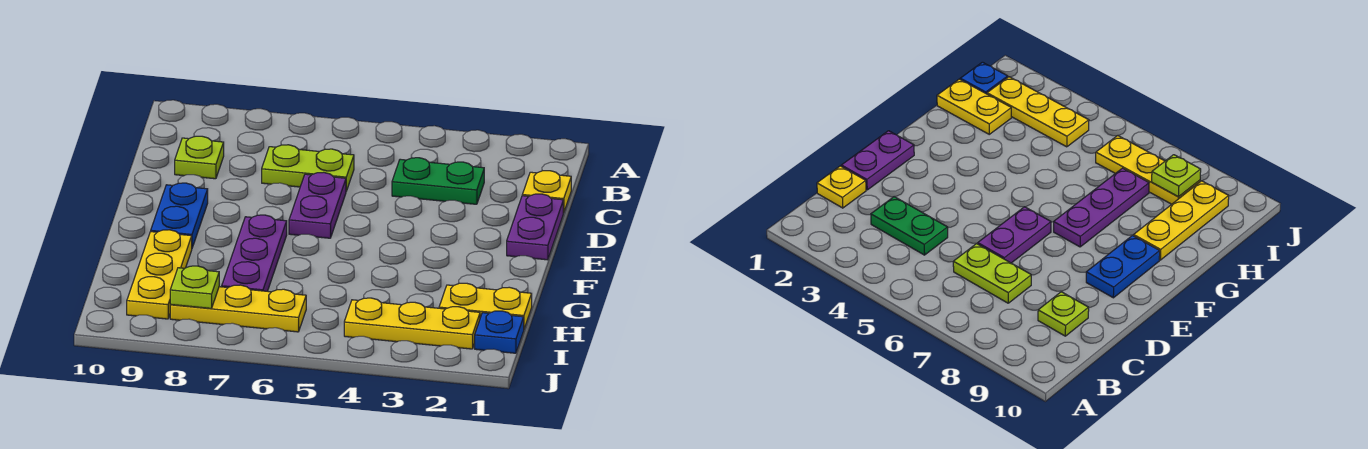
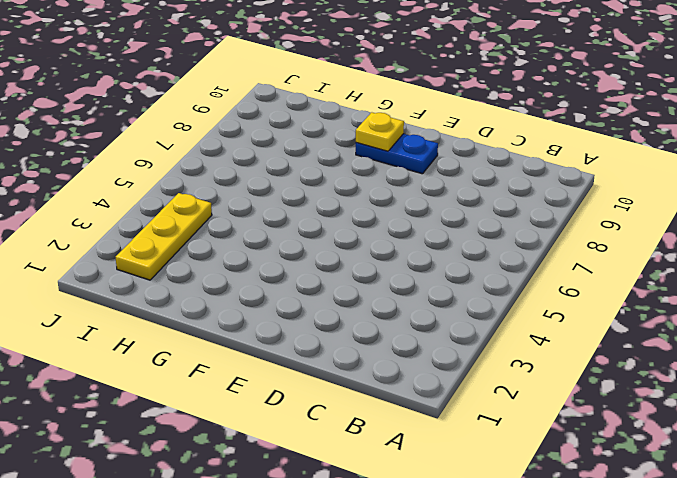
yellow 1x1 plate [356,112,404,151] -> yellow 1x1 plate moved to [522,171,571,213]
none -> green 1x2 plate [392,158,484,204]
none -> lime 1x2 plate [262,145,354,191]
none -> lime 1x1 plate [175,136,224,179]

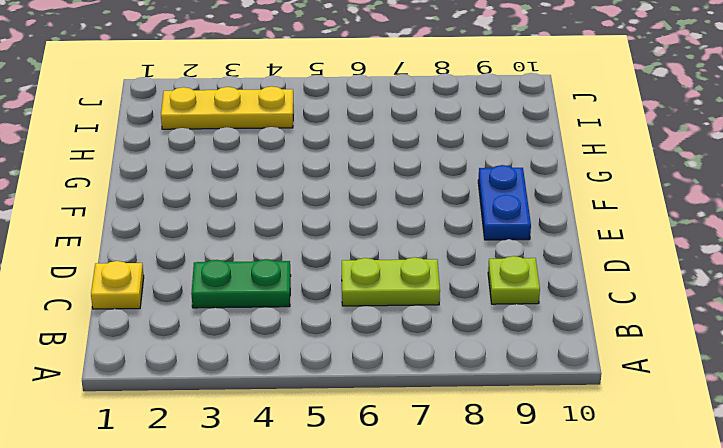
none -> purple 1x2 plate [507,194,563,260]
none -> purple 1x2 plate [289,172,346,238]
none -> purple 1x3 plate [222,215,287,291]

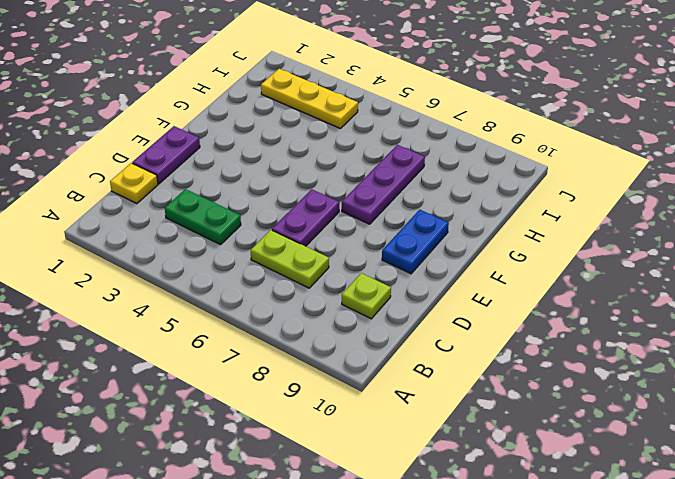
none -> yellow 1x3 plate [127,230,192,319]
none -> yellow 1x2 plate [439,283,532,329]
none -> blue 1x1 plate [475,311,524,353]

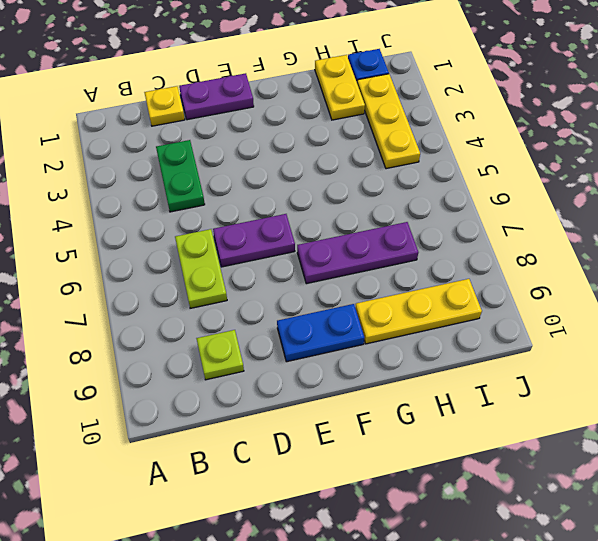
none -> yellow 1x3 plate [170,285,306,332]
none -> lime 1x1 plate [170,266,219,308]

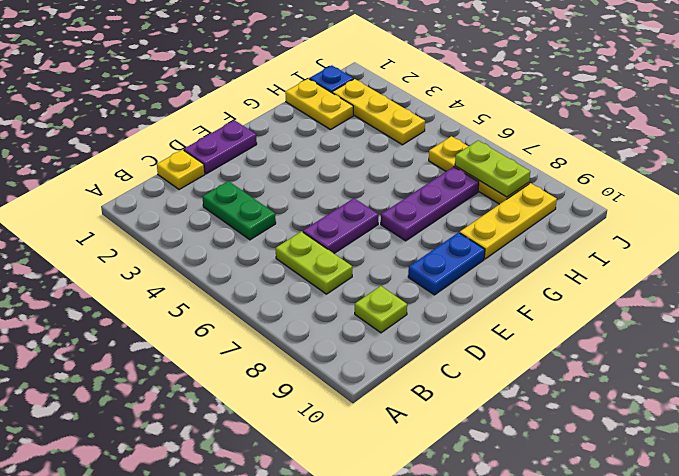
lime 1x2 plate [455,141,530,197] -> lime 1x1 plate [170,266,219,308]

